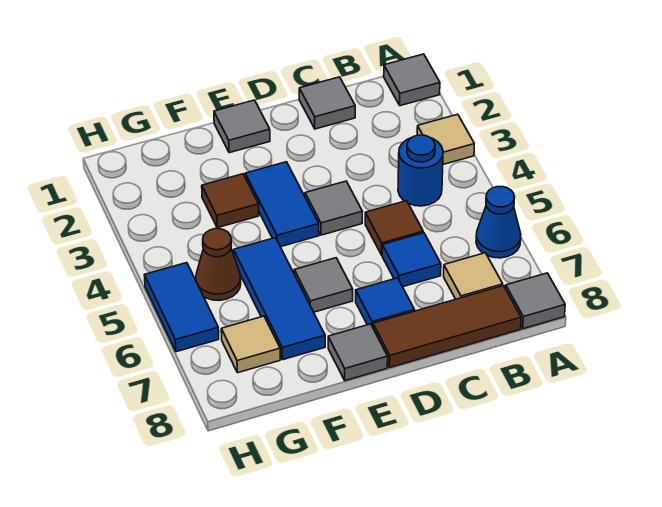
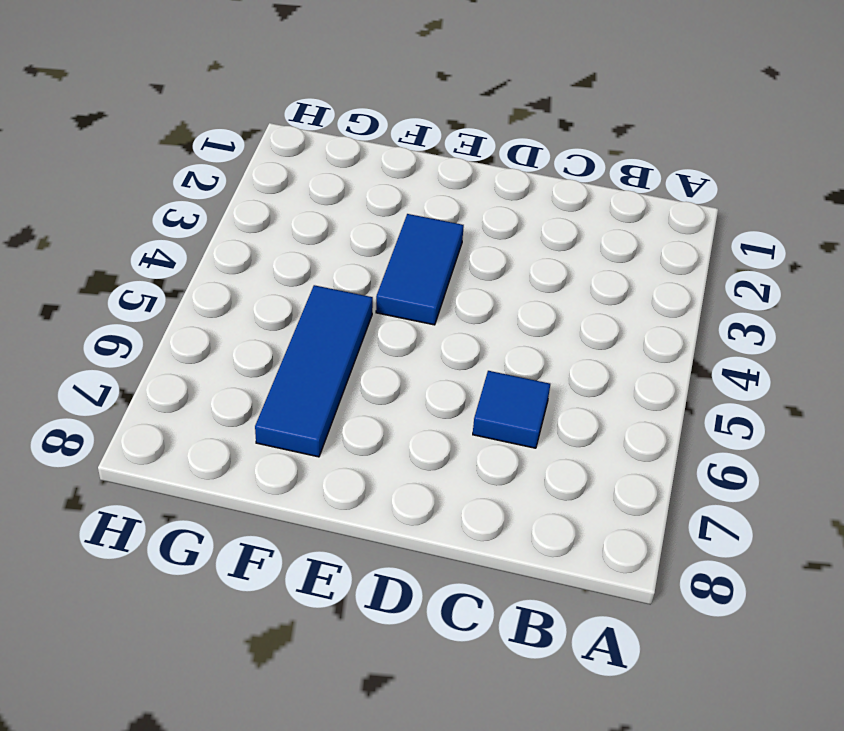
none -> grey 1x1 tile [384,54,440,106]
none -> tan 1x1 tile [417,114,474,164]
none -> blue 1x1 cone [476,187,521,258]

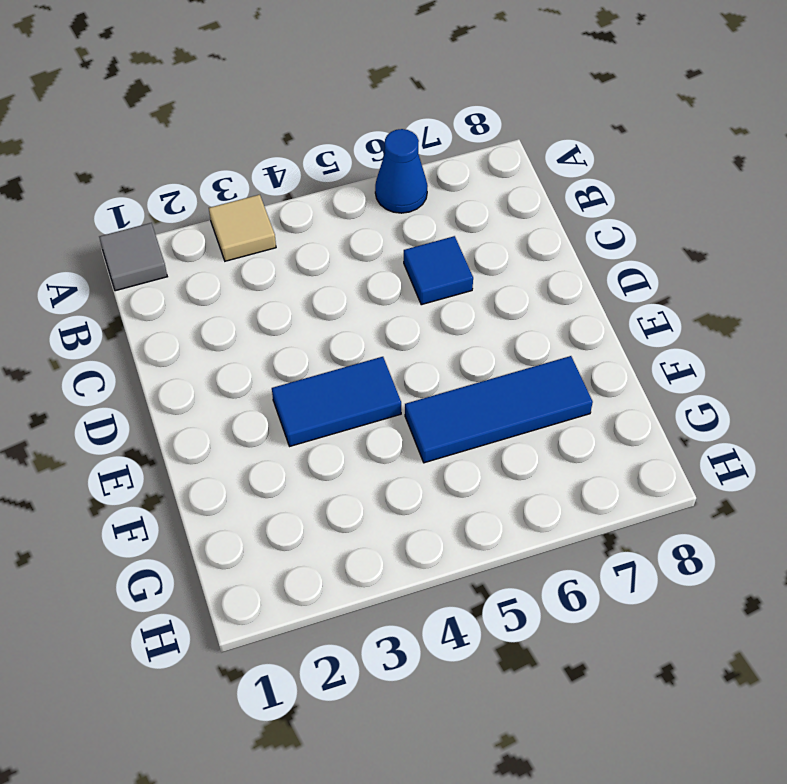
none -> grey 1x1 tile [506,273,565,329]
none -> blue 1x1 round brick [398,135,443,206]
none -> tan 1x1 tile [444,253,503,299]

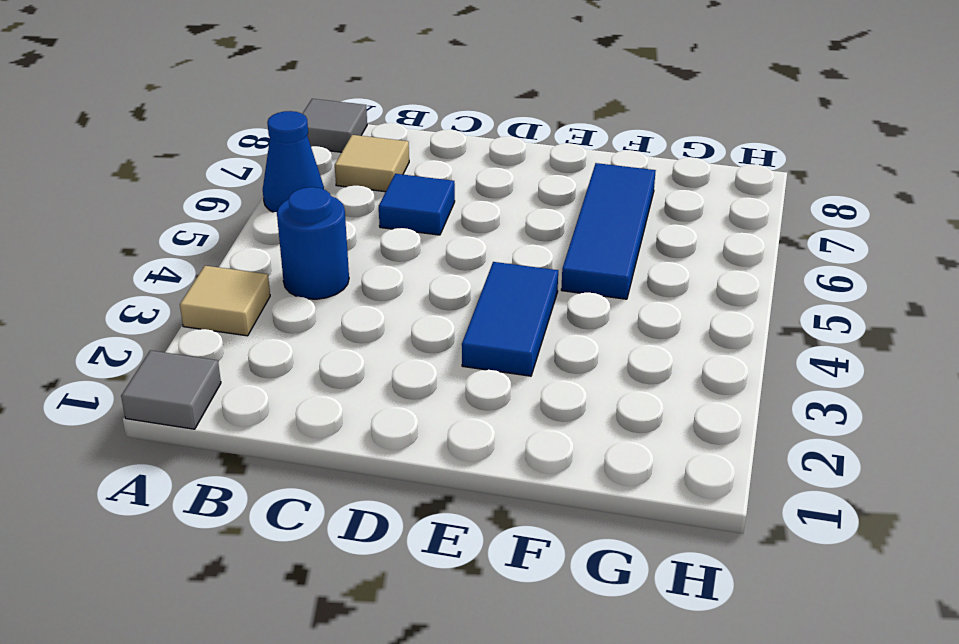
none -> brown 1x3 tile [373,286,521,367]
none -> grey 1x1 tile [299,77,355,129]
none -> brown 1x1 tile [365,201,423,255]

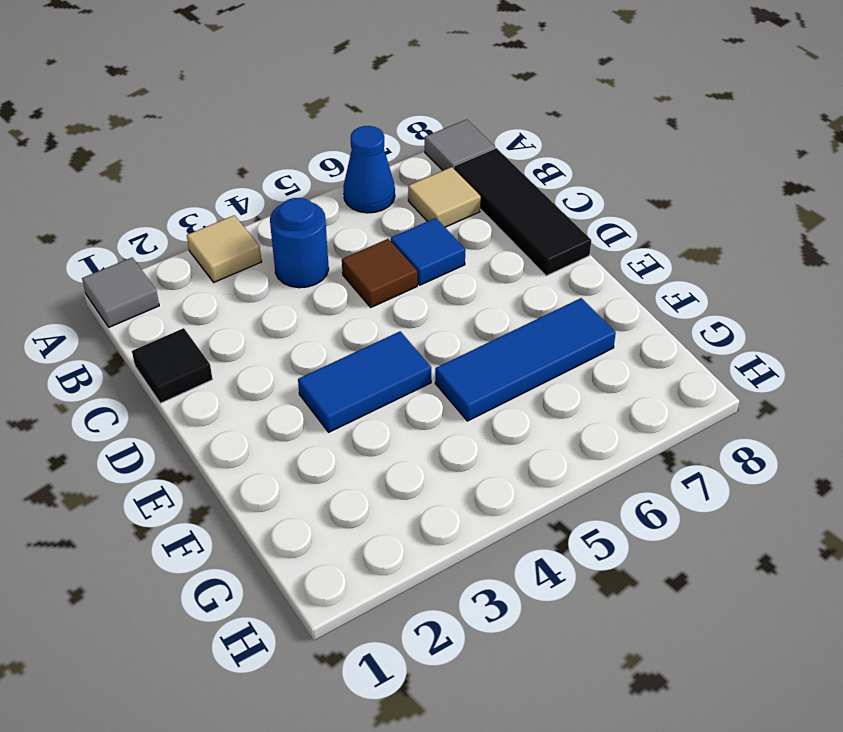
black 1x3 tile [454,148,591,276] -> brown 1x3 tile [373,286,521,367]
black 1x1 tile [132,328,213,403] -> grey 1x1 tile [299,77,355,129]
none -> grey 1x1 tile [305,181,362,235]
none -> blue 1x1 tile [356,278,415,327]
none -> grey 1x1 tile [214,100,270,153]

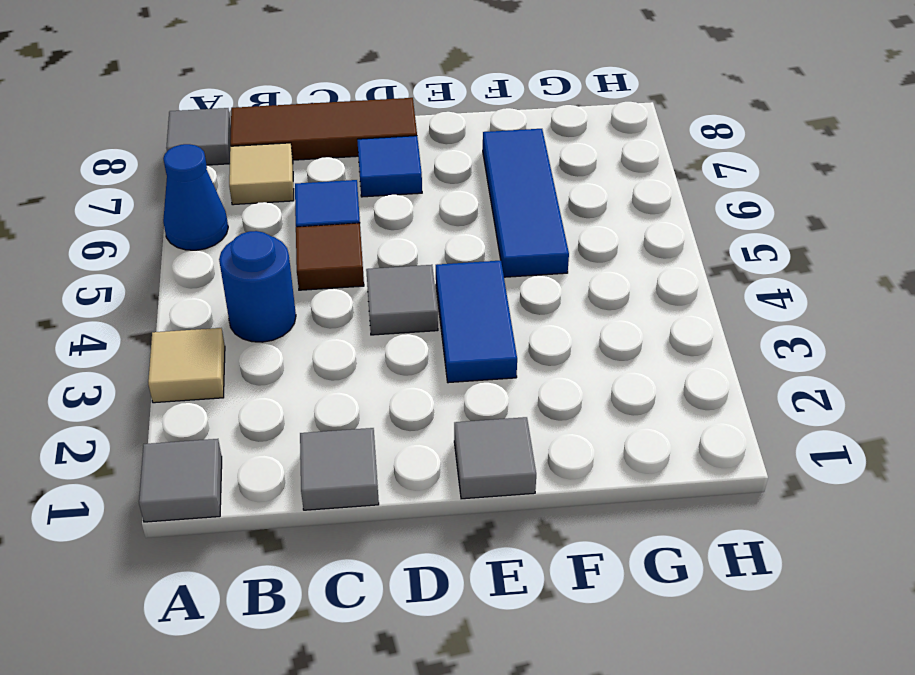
none -> grey 1x1 tile [294,258,353,312]
none -> grey 1x1 tile [328,324,388,381]
none -> brown 1x1 tile [202,174,259,228]

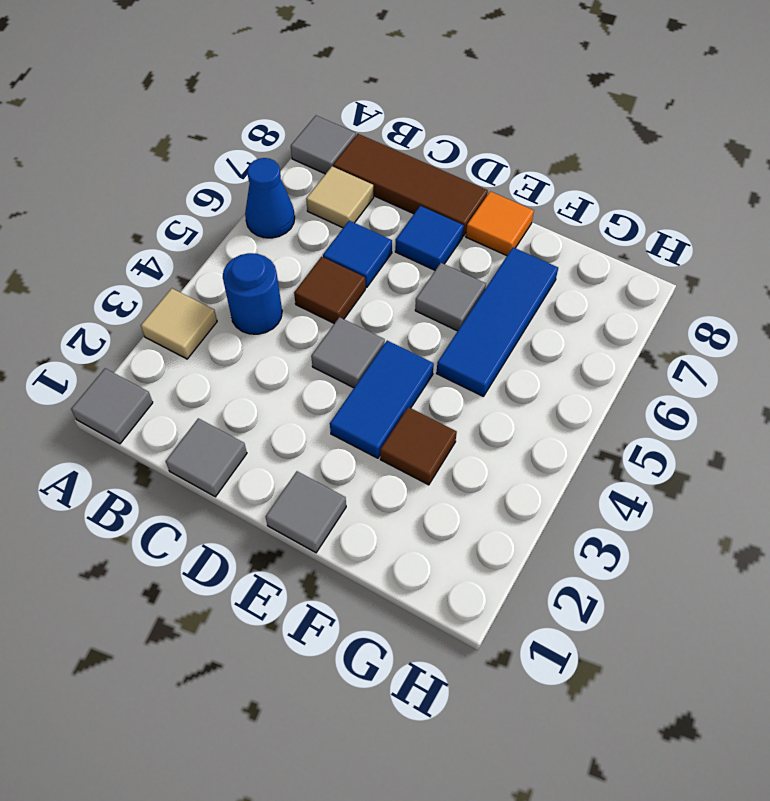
orange 1x1 tile [466,191,534,256] -> grey 1x1 tile [328,324,388,381]
none -> brown 1x1 cone [196,229,241,301]
none -> tan 1x1 tile [221,316,280,373]
none -> blue 1x2 tile [144,263,219,352]

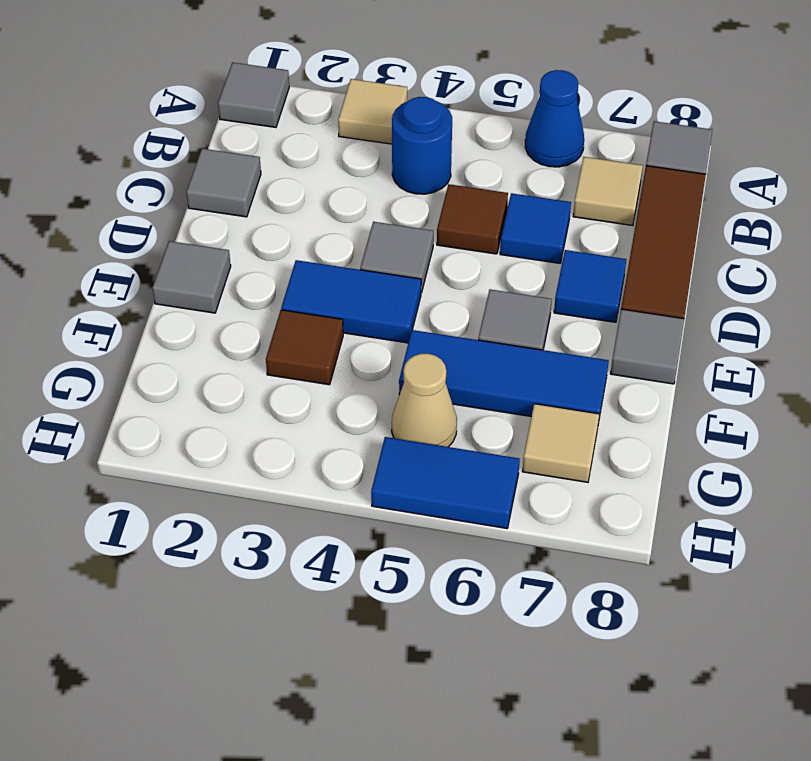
tan 1x1 cone [392,354,457,447] -> brown 1x1 cone [196,229,241,301]

